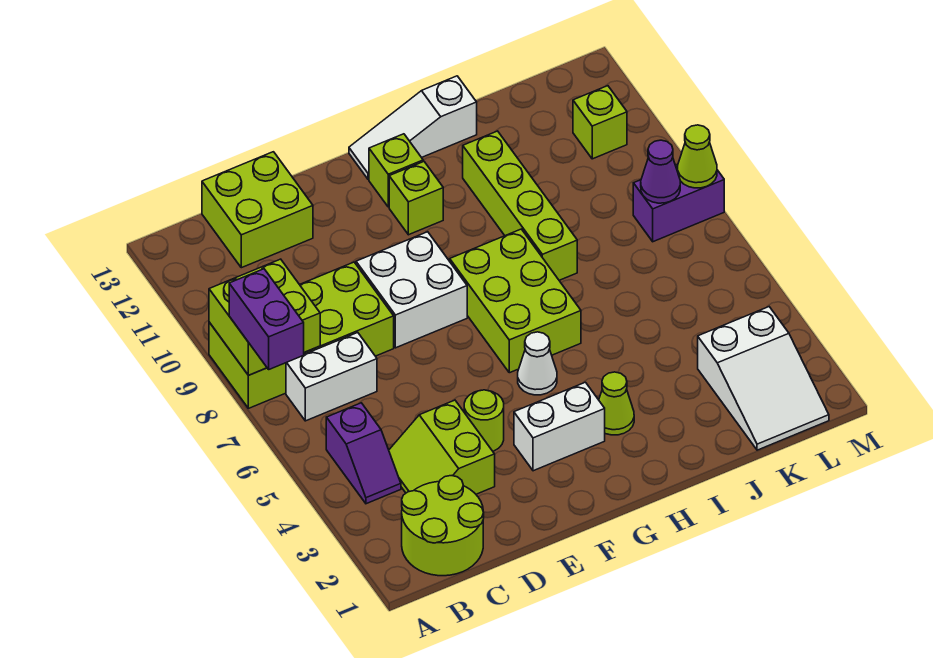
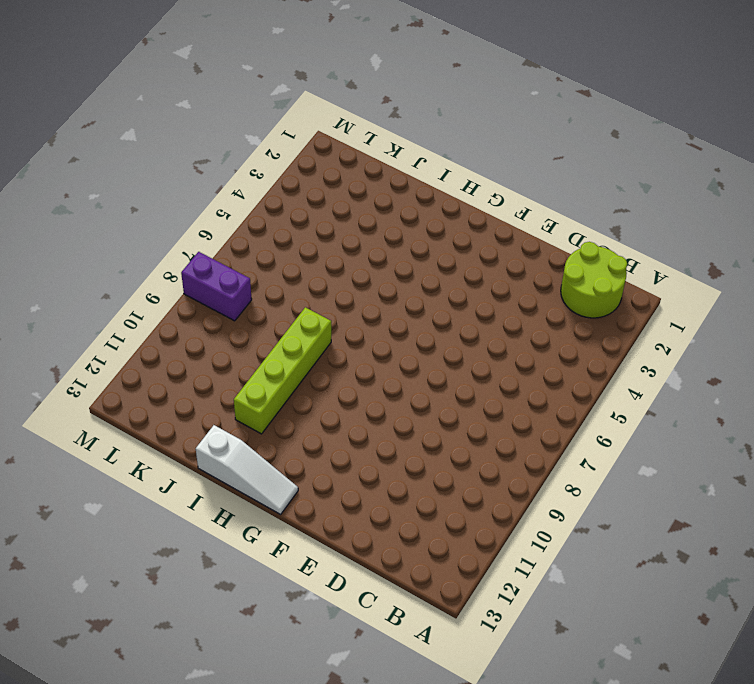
none -> lime 2x4 brick [209,262,394,408]
none -> purple 1x2 slope [326,403,401,504]
none -> white 1x2 brick [286,333,377,421]

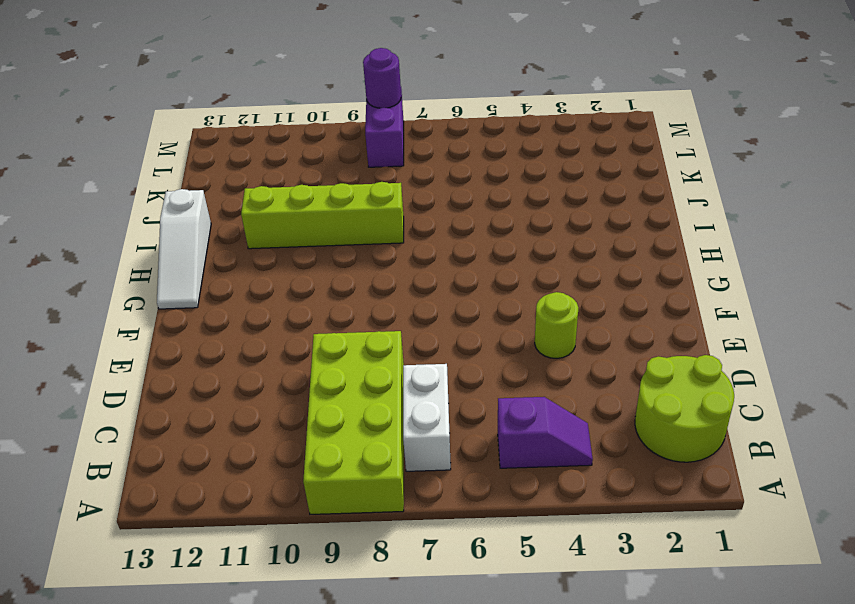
purple 1x1 round brick [363,48,401,108] -> lime 1x1 cone [678,125,717,188]
none -> lime 2x2 slope [389,400,495,494]
none -> lime 2x2 brick [202,152,313,268]
none -> white 2x2 brick [356,232,467,348]

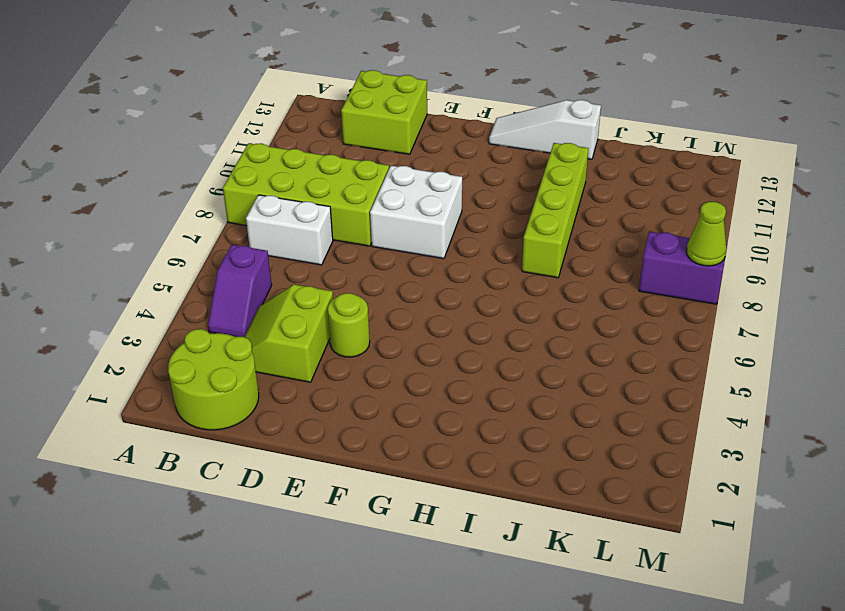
none -> white 1x2 brick [514,382,605,471]
none -> white 1x1 cone [518,332,557,395]
none -> lime 2x3 brick [450,229,581,373]

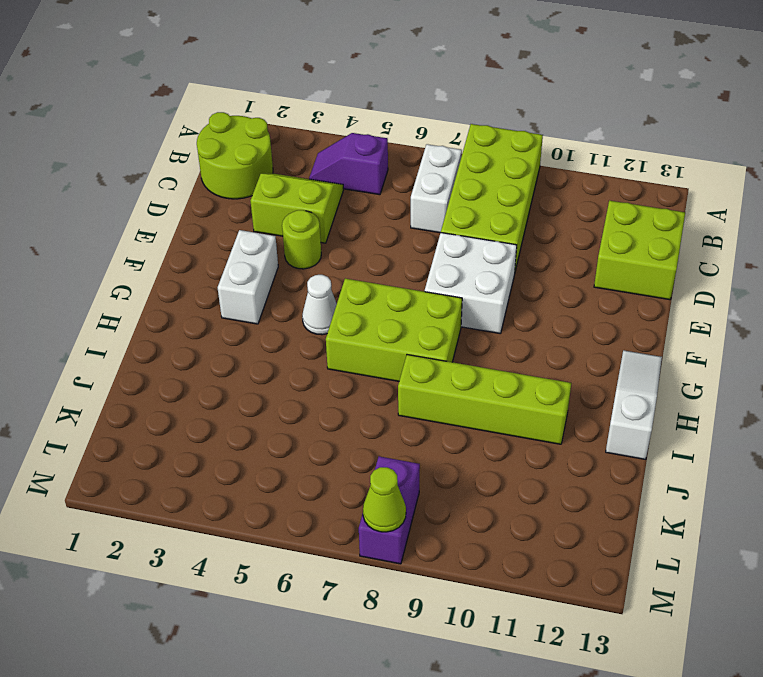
none -> lime 1x1 brick [389,161,443,235]
none -> lime 1x1 brick [369,134,423,207]
none -> lime 1x1 cone [599,372,634,435]

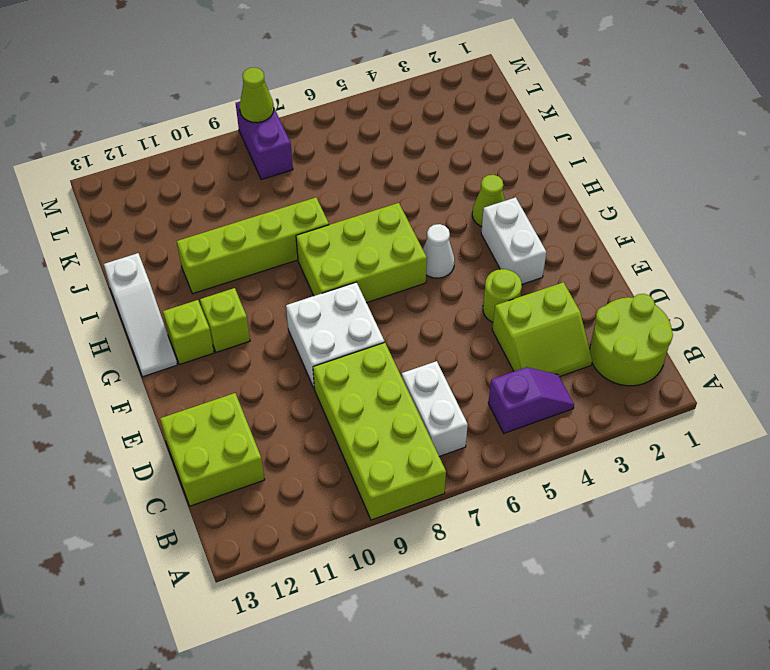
none -> white 2x3 slope [698,307,829,450]
none -> lime 1x1 brick [573,86,627,159]
none -> lime 2x2 brick [209,259,320,375]

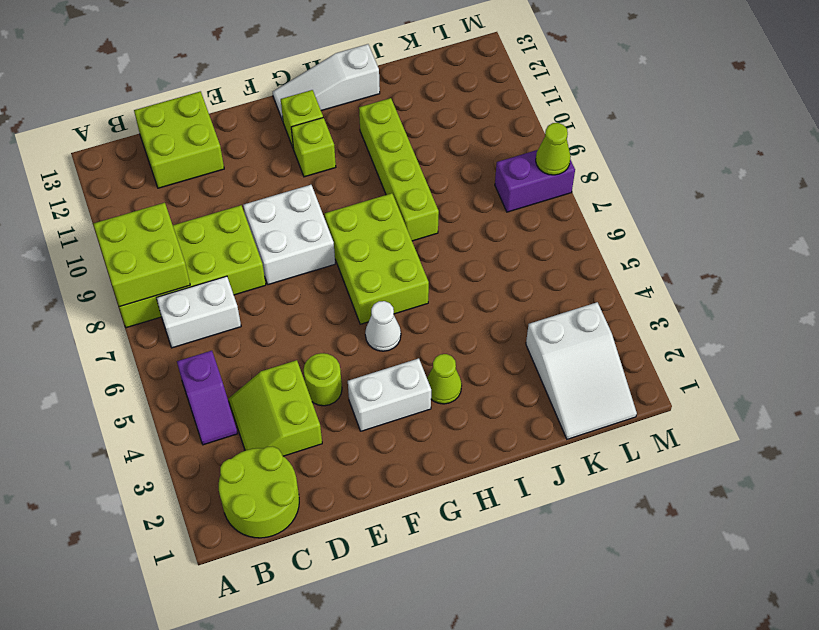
none -> lime 1x1 brick [573,86,627,159]
none -> purple 1x1 cone [641,140,680,203]
none -> purple 1x2 brick [229,269,304,369]

